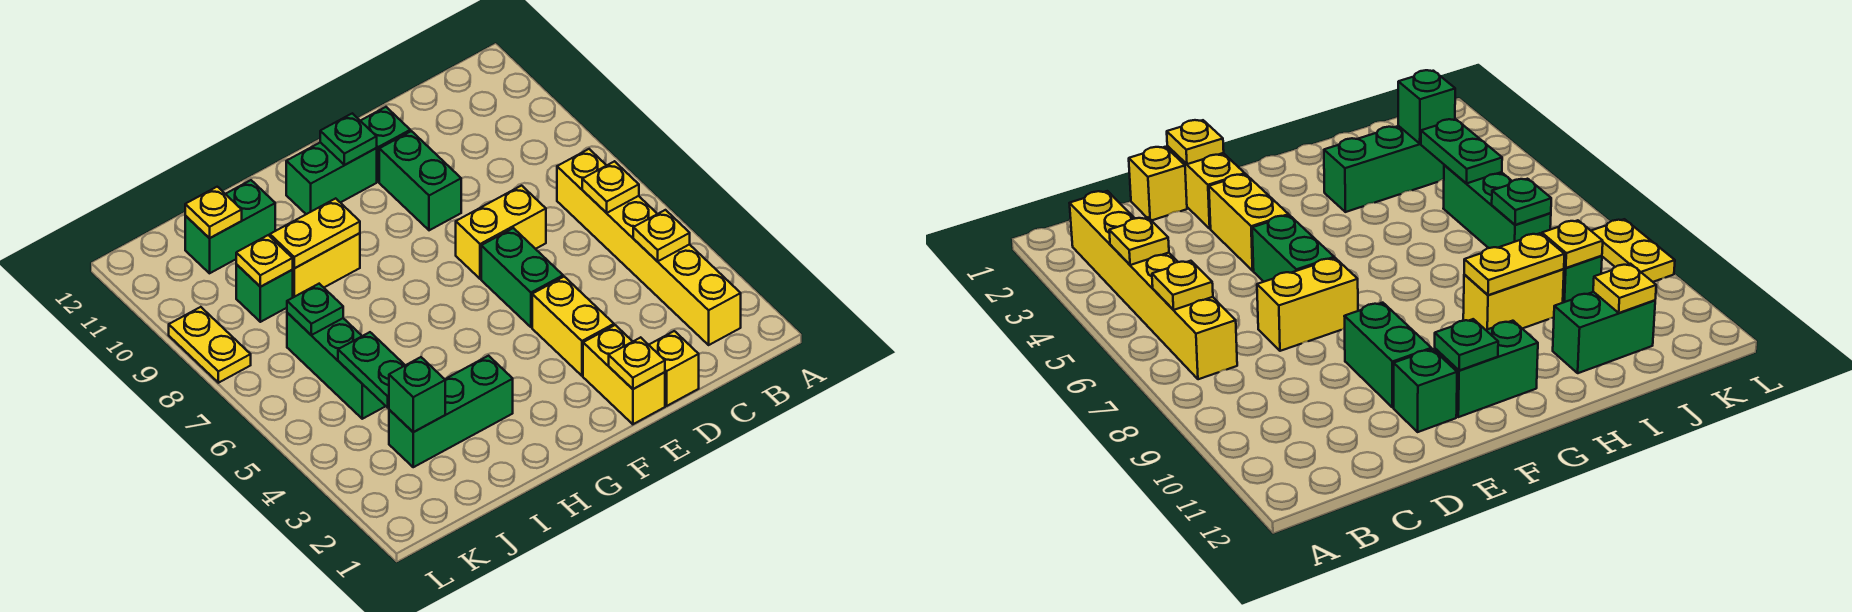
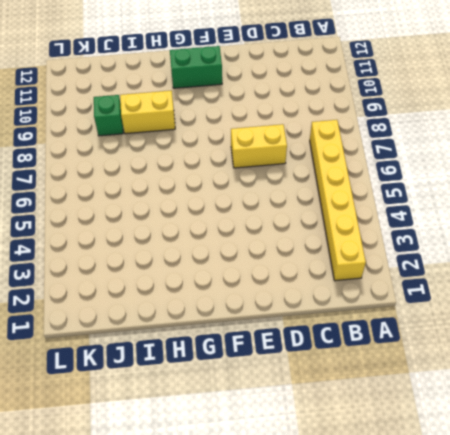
none -> yellow 1x1 brick [649,331,699,406]
none -> yellow 1x2 brick [583,325,665,424]
none -> yellow 1x2 brick [532,277,614,376]

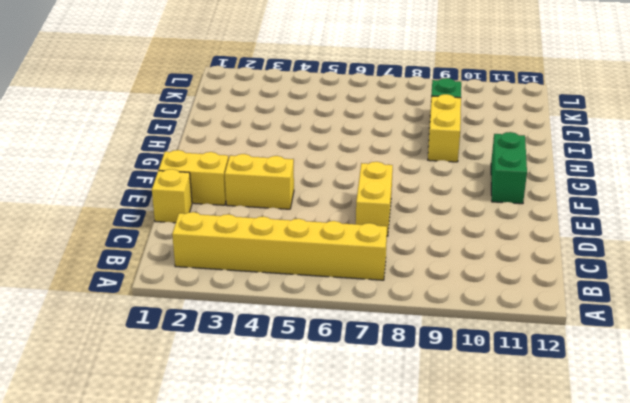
none -> green 1x2 brick [481,228,563,327]
none -> green 1x2 brick [379,131,461,230]
none -> green 1x1 brick [361,107,410,182]

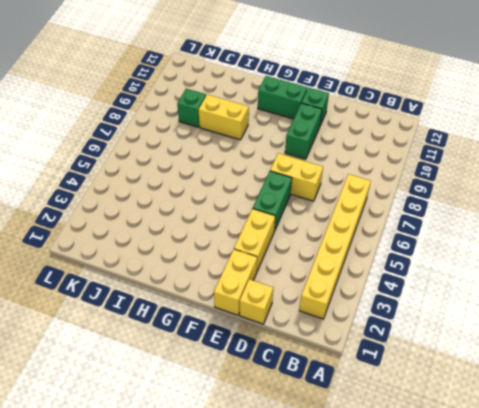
none -> green 1x3 brick [389,356,513,467]
none -> green 1x2 brick [185,180,275,273]
none -> green 1x3 brick [287,313,385,419]

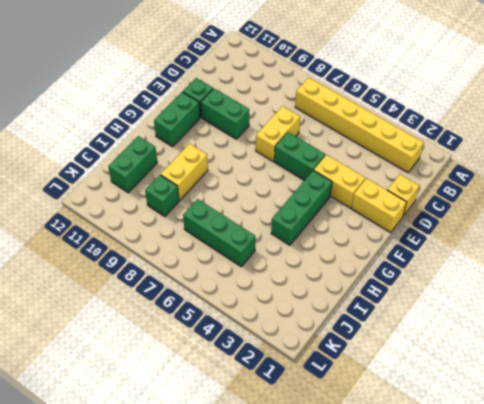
green 1x3 brick [271,170,332,245] -> green 1x3 brick moved to [389,356,513,467]
none -> yellow 1x2 plate [169,307,251,383]
none -> yellow 1x1 plate [633,210,690,261]
none -> yellow 1x1 plate [582,161,639,213]

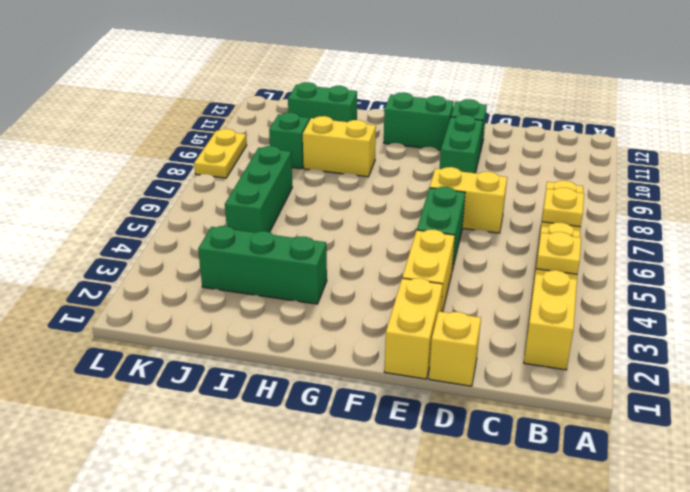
none -> yellow 1x1 plate [609,337,665,389]
none -> green 1x1 plate [320,113,377,165]
none -> yellow 1x2 plate [270,198,360,268]

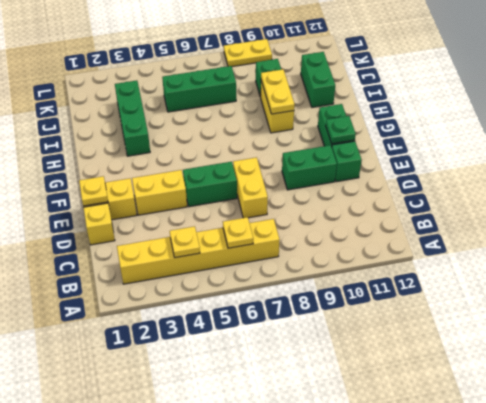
none -> green 1x1 brick [389,357,445,432]
none -> green 1x2 plate [338,332,405,408]
none -> green 1x1 plate [287,284,343,335]

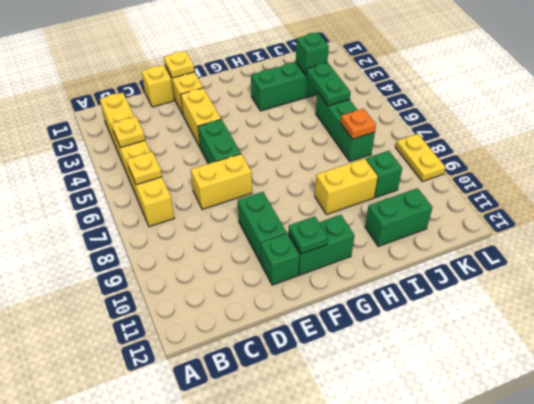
orange 1x1 plate [341,109,376,139] -> green 1x1 plate [287,284,343,335]
none -> yellow 1x2 plate [270,198,360,268]
none -> yellow 1x1 plate [236,235,293,287]
none -> yellow 1x1 plate [185,187,242,238]

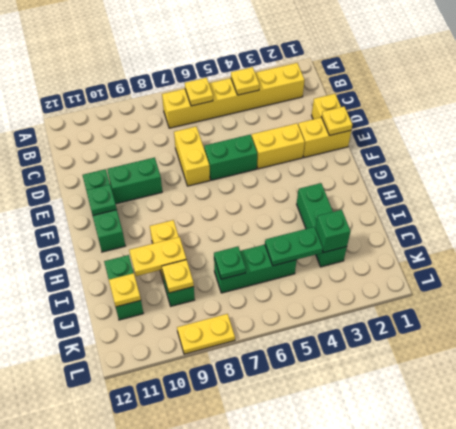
yellow 1x2 plate [129,237,186,276] -> yellow 1x2 plate turned to [270,198,360,268]

